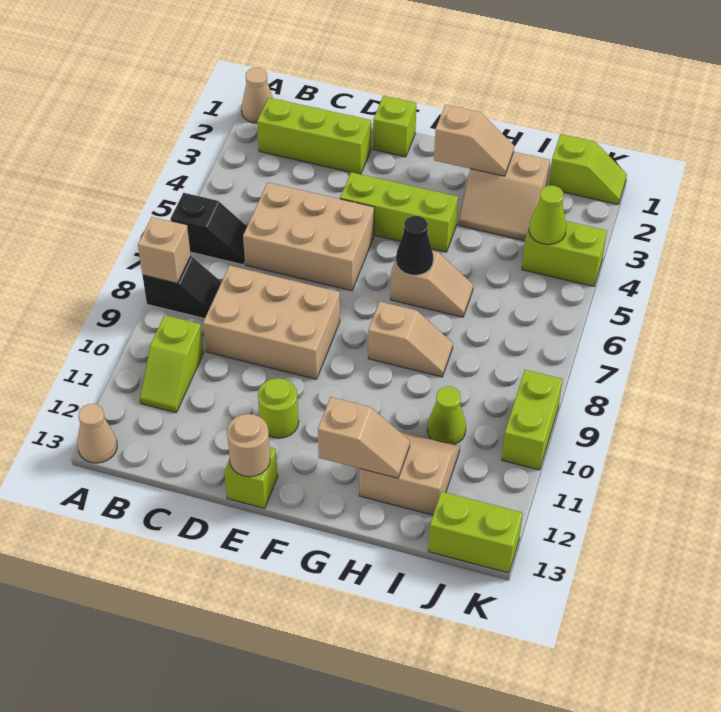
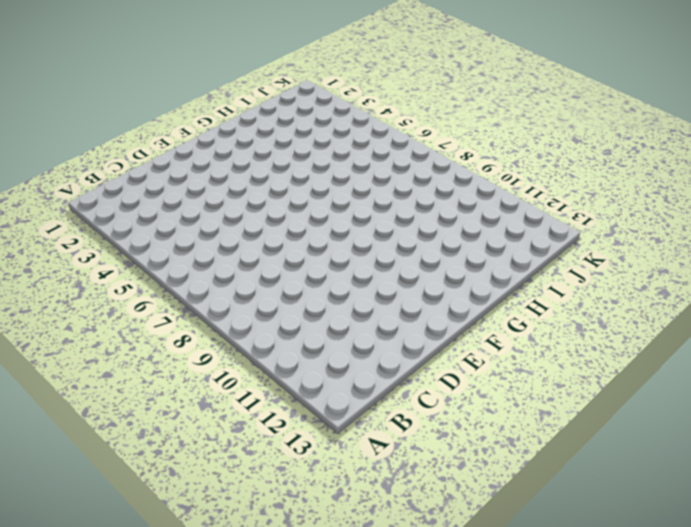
none -> tan 1x1 cone [241,68,273,123]
none -> black 1x2 slope [171,193,247,265]
none -> black 1x2 slope [143,256,221,319]

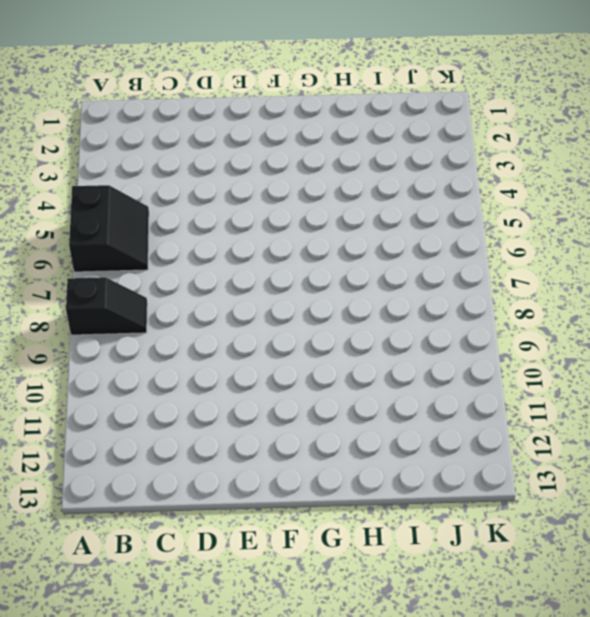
black 2x2 slope [69,185,149,272] -> black 1x2 slope [171,193,247,265]
none -> tan 1x1 cone [241,68,273,123]
none -> tan 1x1 cone [77,404,117,463]
none -> lime 1x3 brick [257,98,371,174]

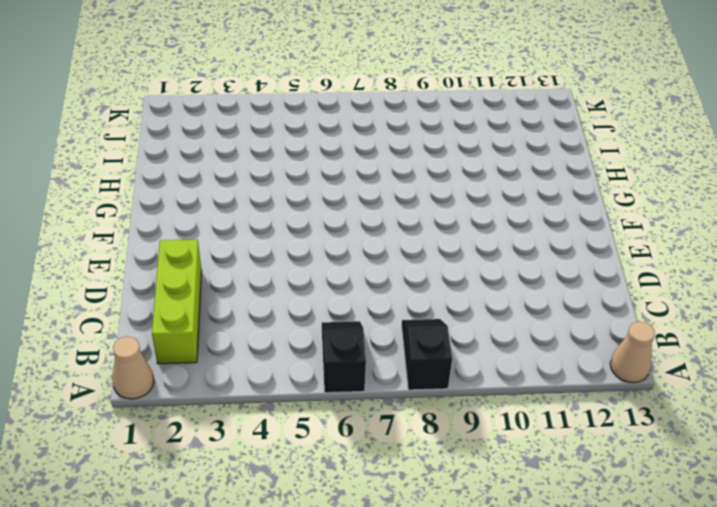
none -> lime 1x2 slope [140,315,204,413]
none -> tan 2x3 brick [243,183,374,291]
none -> tan 2x3 brick [203,266,340,379]

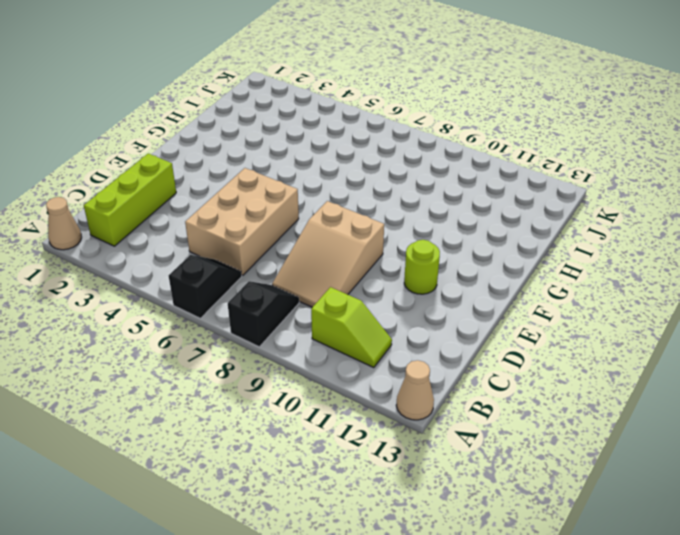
tan 2x3 slope [272,201,384,307] -> tan 2x3 brick [203,266,340,379]
none -> lime 1x1 brick [373,96,416,157]
none -> lime 1x3 brick [340,172,458,252]
none -> lime 1x1 brick [224,448,278,508]

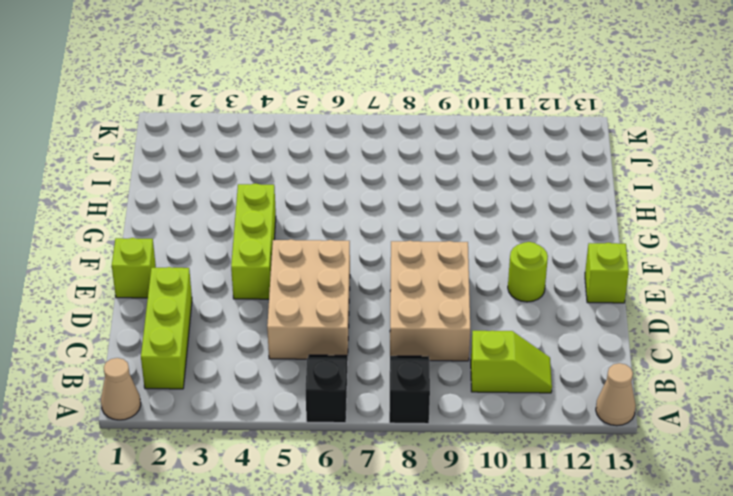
none -> tan 1x2 slope [391,251,473,317]
none -> tan 1x2 slope [368,302,453,377]
none -> tan 2x2 slope [458,152,550,241]

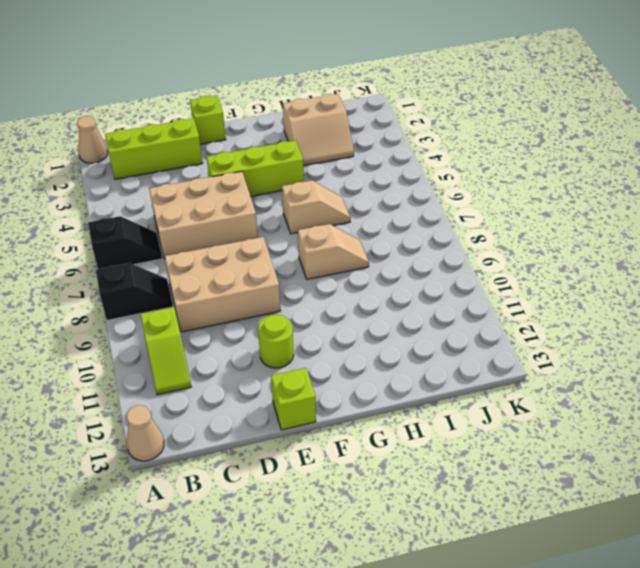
none -> tan 2x2 slope [359,431,460,515]
none -> lime 1x1 cone [427,387,466,445]
none -> lime 1x2 slope [549,134,627,204]

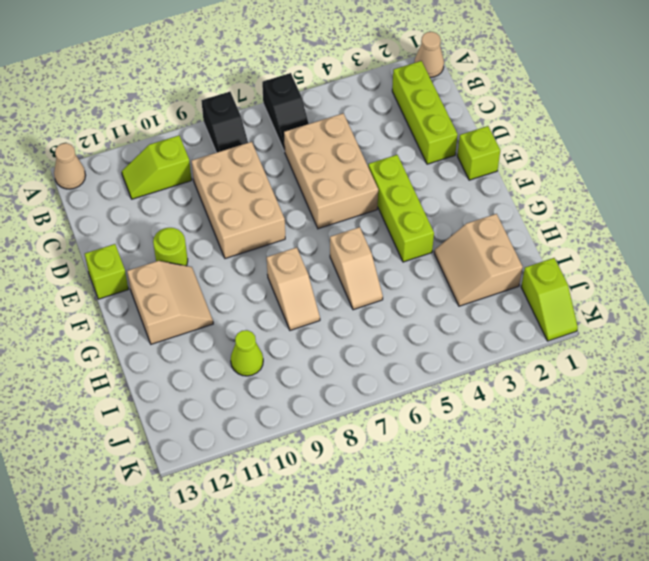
tan 2x2 slope [127,261,213,344] -> tan 2x2 slope moved to [359,431,460,515]
none -> lime 1x2 brick [522,221,607,286]
none -> lime 1x2 brick [428,492,523,573]
none -> lime 1x2 brick [502,370,563,470]

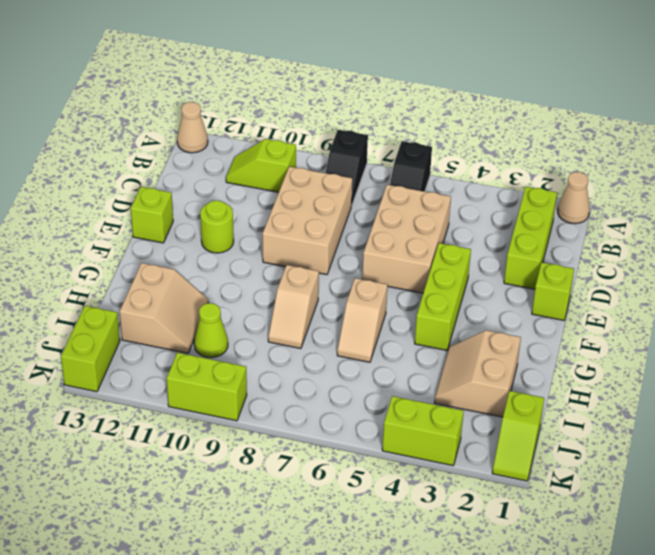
lime 1x2 brick [382,396,464,466] -> lime 1x2 brick turned to [522,221,607,286]
none -> tan 1x1 brick [138,217,191,283]
none -> tan 1x1 round brick [227,414,270,477]
none -> tan 1x2 slope [434,105,514,176]

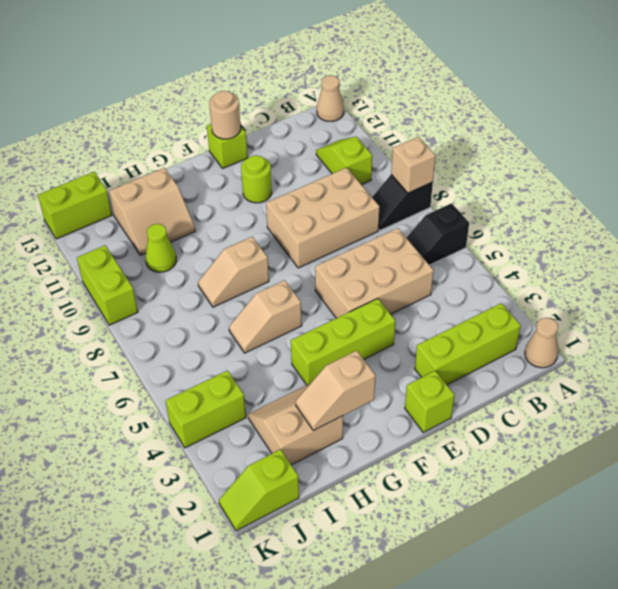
none -> black 1x1 cone [396,216,433,275]
none -> tan 1x2 slope [318,397,410,478]
none -> lime 1x1 cone [529,186,566,245]

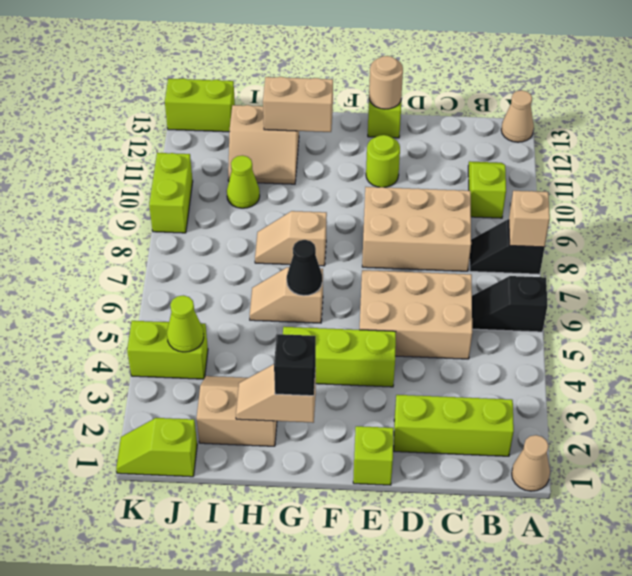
black 1x1 brick [274,334,316,396] -> none
tan 1x2 brick [263,77,333,132] -> tan 1x2 slope [318,397,410,478]

